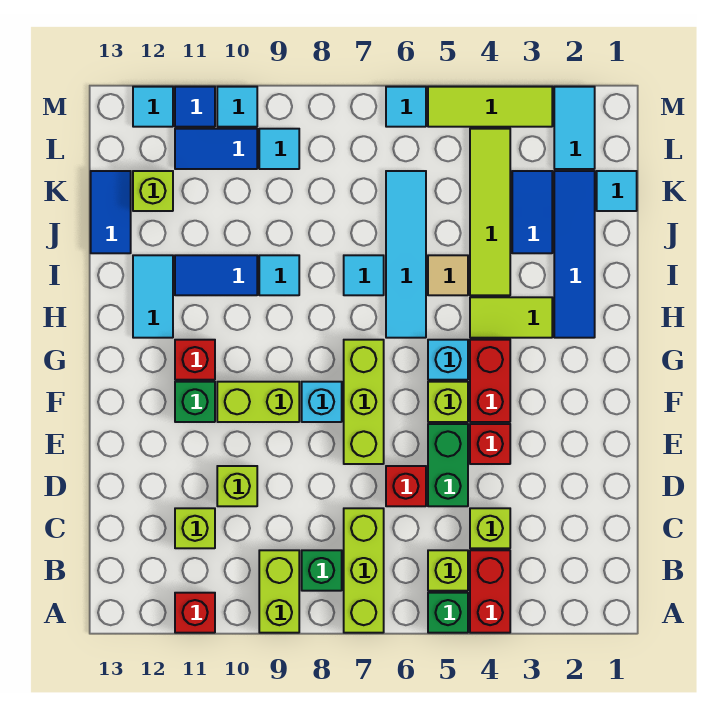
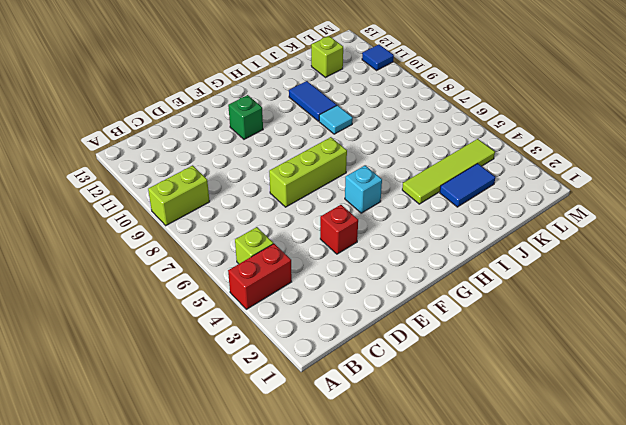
none -> green 1x1 brick [428,593,468,633]
none -> lime 1x3 brick [344,508,384,633]
none -> red 1x1 brick [175,593,215,633]
none -> green 1x1 brick [302,550,342,591]

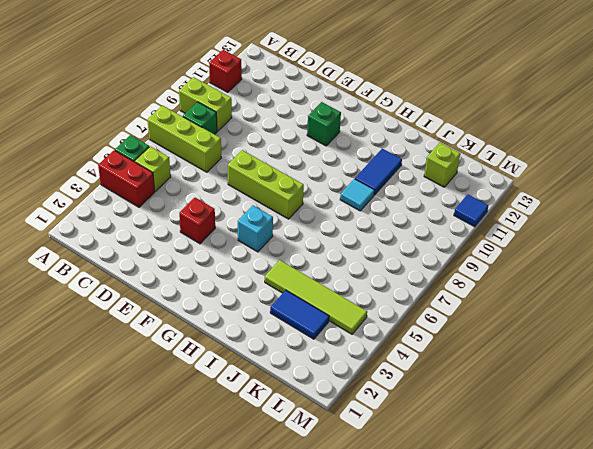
none -> lime 1x1 brick [470,508,510,548]
none -> lime 1x1 brick [175,508,215,548]
none -> green 1x2 brick [428,424,468,506]
none -> red 1x1 brick [386,466,426,506]

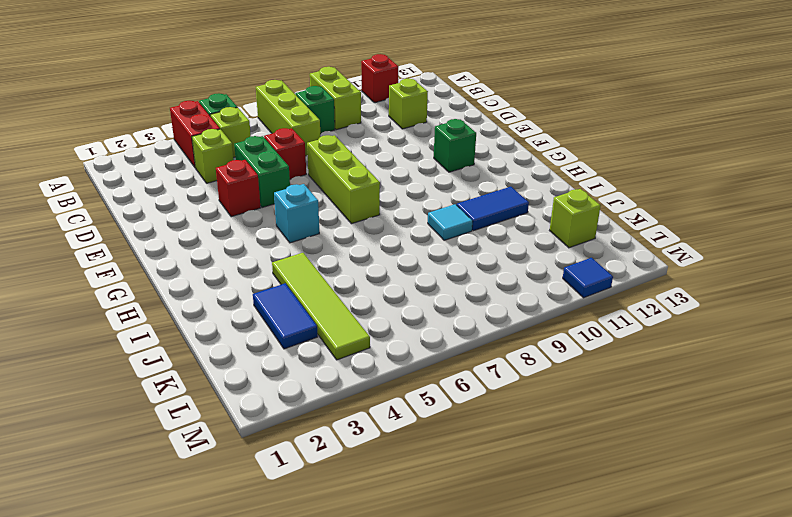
none -> lime 1x1 brick [217,466,257,506]
none -> red 1x2 brick [470,340,510,422]
none -> lime 1x1 brick [428,382,468,422]
none -> cyan 1x1 brick [302,382,342,422]

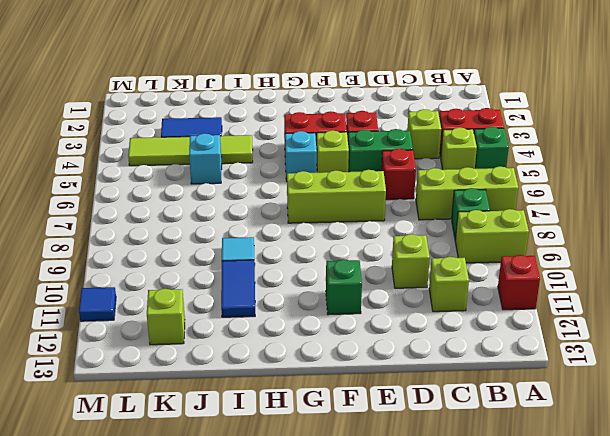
cyan 1x1 brick [189,133,222,184] -> cyan 1x1 brick moved to [302,382,342,422]
none -> lime 1x2 brick [217,382,299,422]
none -> red 1x1 brick [175,340,215,380]
none -> blue 1x4 tile [554,171,595,338]
none -> lime 1x2 tile [470,297,552,338]

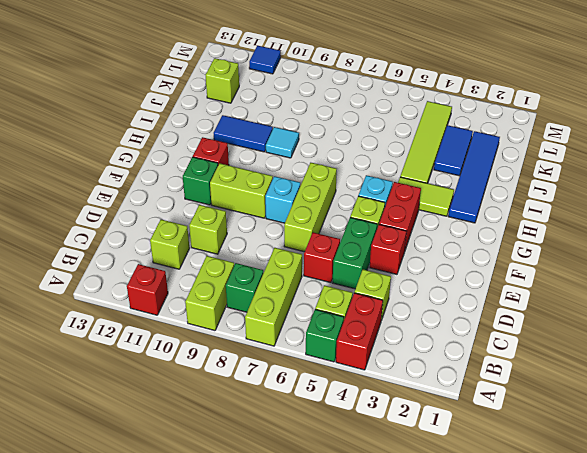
none -> cyan 1x4 tile [386,171,426,338]
none -> cyan 1x2 tile [133,255,173,338]
none -> tan 1x1 tile [428,255,468,295]
none -> cyan 1x1 tile [344,255,384,295]

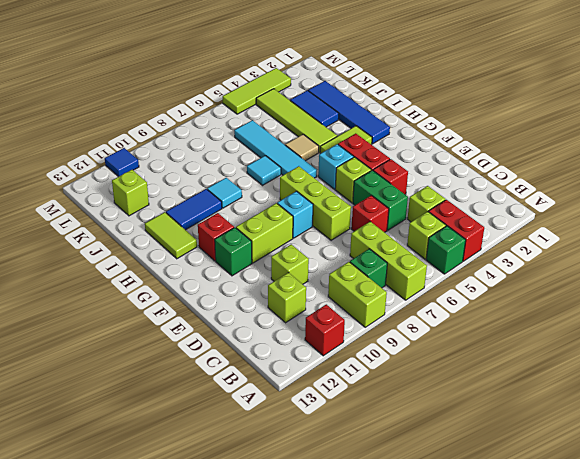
lime 1x2 tile [145,212,197,259] -> cyan 1x2 tile [133,255,173,338]
none -> blue 1x2 tile [91,171,131,253]
none -> cyan 1x1 tile [597,171,637,211]
none -> cyan 1x2 tile [554,87,595,169]
none -> cyan 1x1 tile [259,129,299,169]

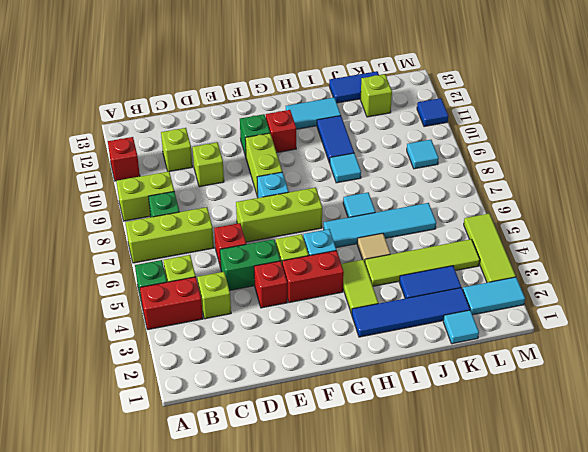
none -> blue 1x2 tile [175,129,257,169]
none -> cyan 1x1 tile [386,87,426,127]
none -> cyan 1x1 tile [217,87,257,127]
none -> cyan 1x1 tile [133,87,173,127]

